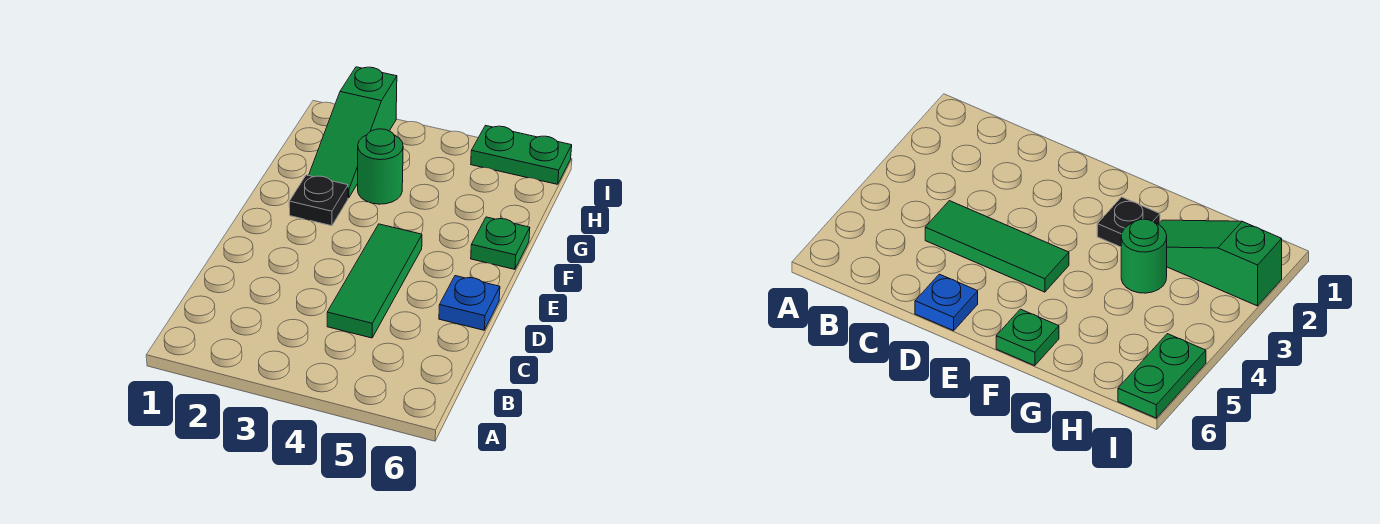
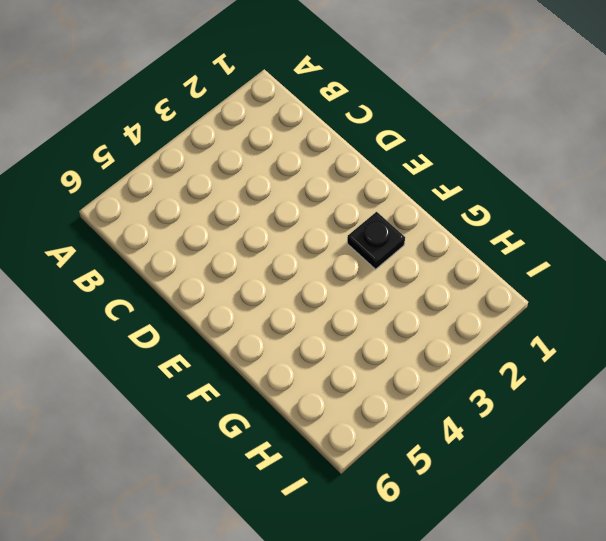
none -> green 1x3 tile [327,224,422,338]
none -> blue 1x1 plate [439,276,500,330]

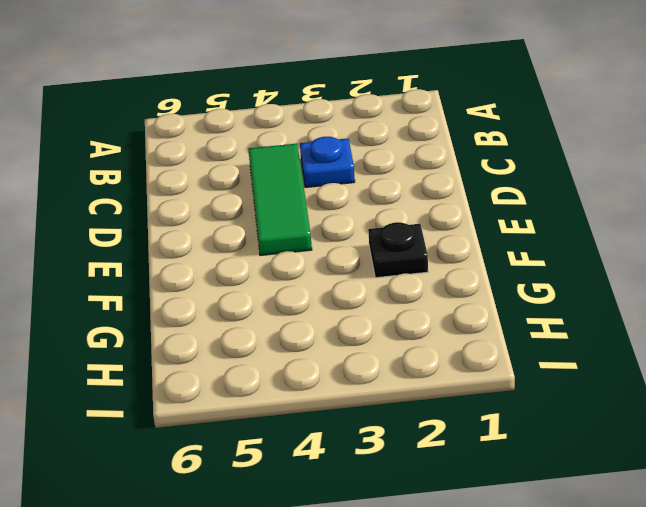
blue 1x1 plate [300,137,355,187] -> blue 1x1 plate moved to [439,276,500,330]
none -> green 1x1 plate [471,217,530,269]
none -> green 1x3 slope [309,67,397,198]

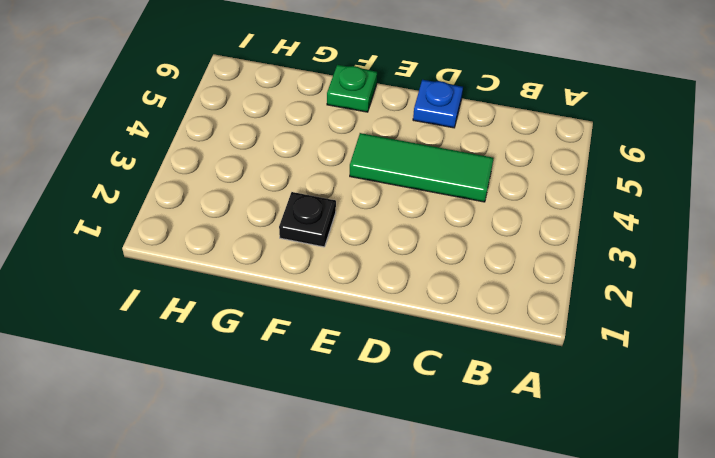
none -> green 1x3 slope [309,67,397,198]
none -> green 1x1 round brick [358,129,403,204]

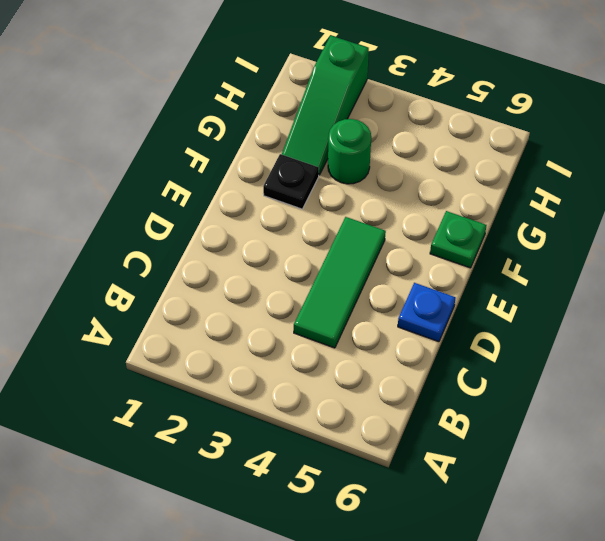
none -> green 1x2 plate [471,126,572,184]

